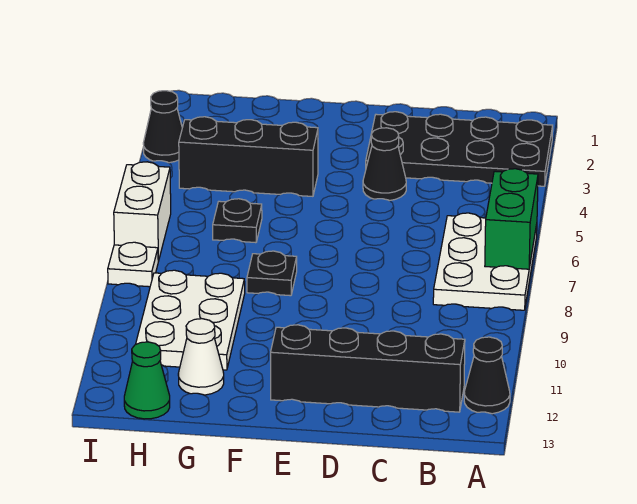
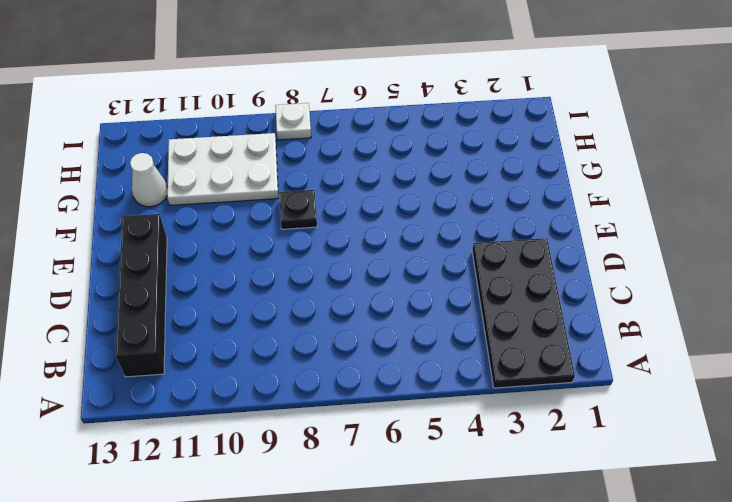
none -> white 2x3 plate [433,213,537,310]
none -> black 1x1 cone [464,337,510,414]
none -> black 1x1 cone [363,128,406,201]

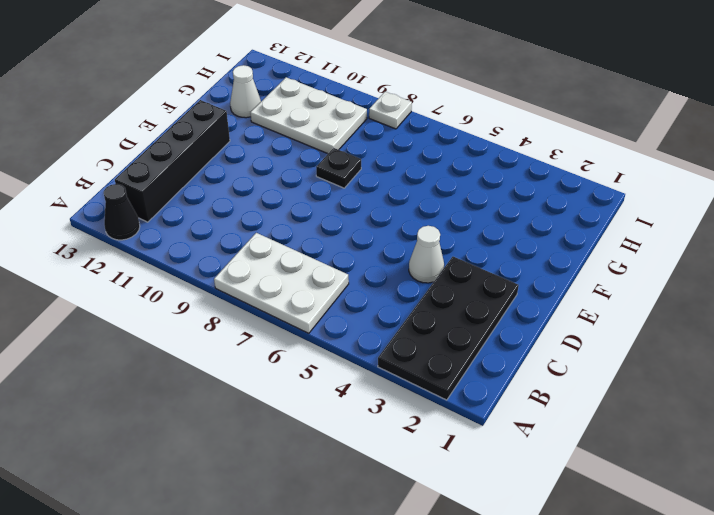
white 1x1 cone [409,226,444,283] -> black 1x1 cone [363,128,406,201]
none -> black 1x3 brick [179,117,318,196]
none -> black 1x1 plate [213,199,262,243]
none -> green 1x1 cone [124,342,170,419]

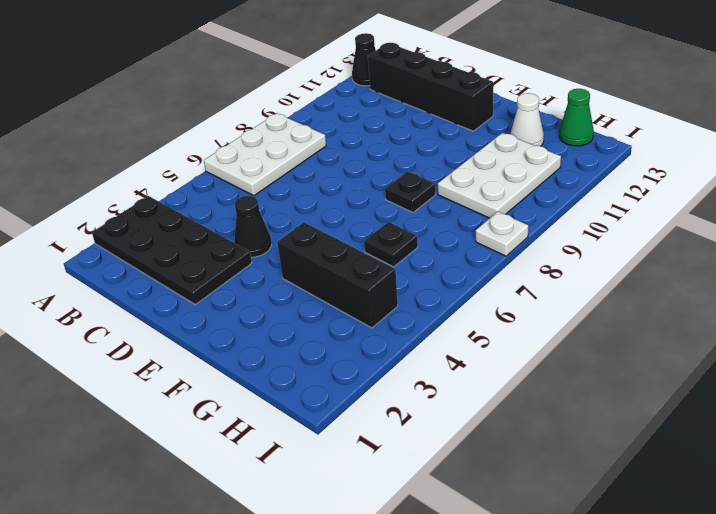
none -> black 1x1 cone [143,91,182,163]
none -> white 1x2 brick [114,162,171,261]
none -> green 1x2 brick [485,169,538,269]

